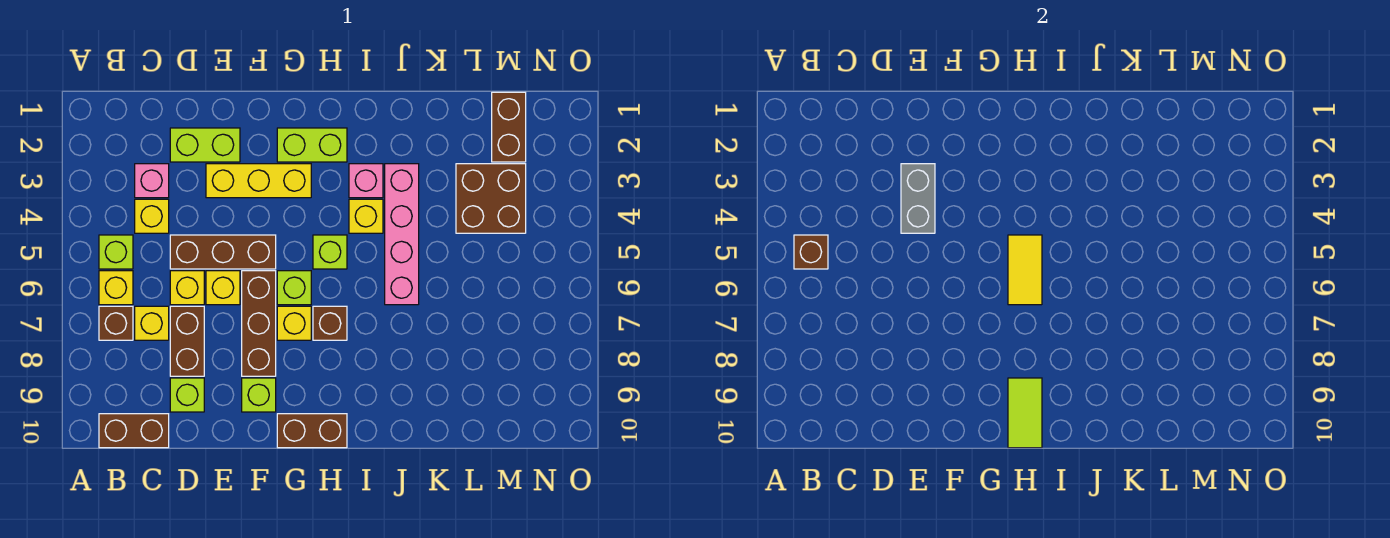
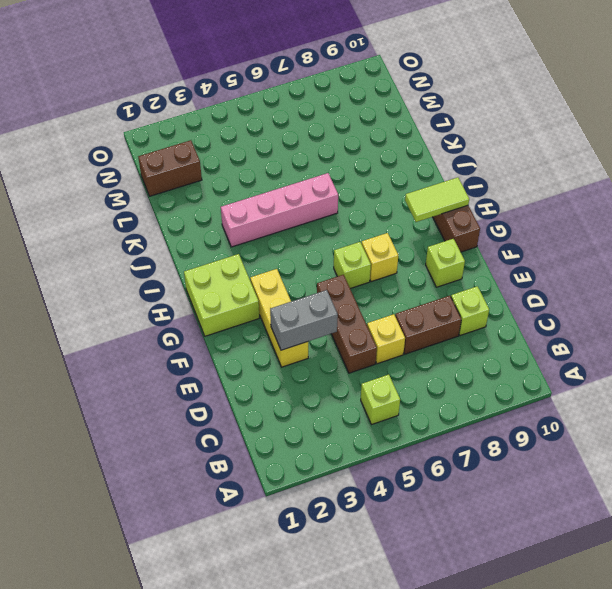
lime 2x2 brick [184,254,259,336] -> lime 1x2 brick [277,128,347,162]
none -> yellow 1x1 brick [99,271,133,305]
none -> brown 1x1 brick [99,306,133,340]
none -> brown 1x2 brick [99,414,169,448]
none -> pink 1x1 brick [135,164,169,198]

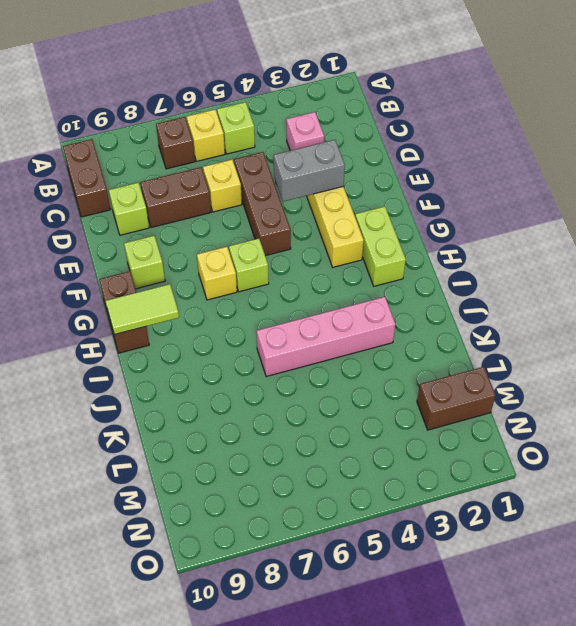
none -> yellow 1x1 brick [135,199,169,233]
none -> yellow 1x1 brick [135,306,169,340]
none -> lime 1x2 brick [170,128,240,162]
none -> yellow 1x1 brick [206,271,240,305]

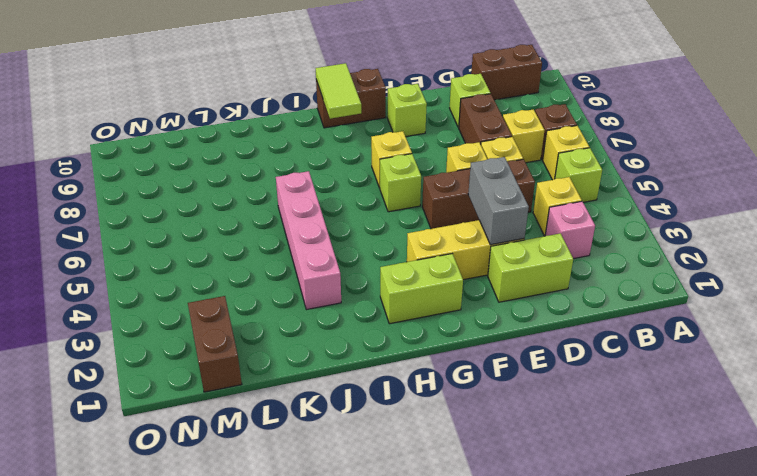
none -> brown 1x3 brick [242,271,276,376]
none -> lime 1x1 brick [313,235,347,269]
none -> brown 1x1 brick [313,306,347,340]
none -> pink 1x1 brick [349,164,383,198]

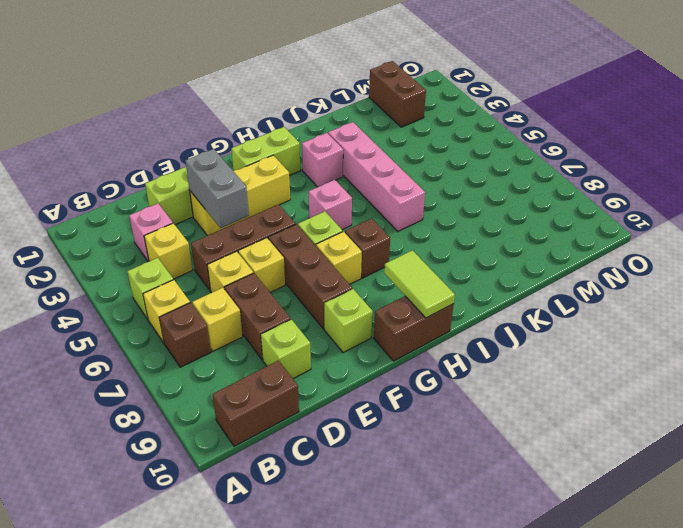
pink 1x1 brick [309,180,352,230] -> lime 1x1 brick [313,235,347,269]
none -> yellow 1x1 brick [349,199,383,233]
none -> brown 2x2 brick [456,164,526,233]
none -> brown 1x1 brick [794,235,828,269]
none -> yellow 1x2 tile [1008,235,1042,305]

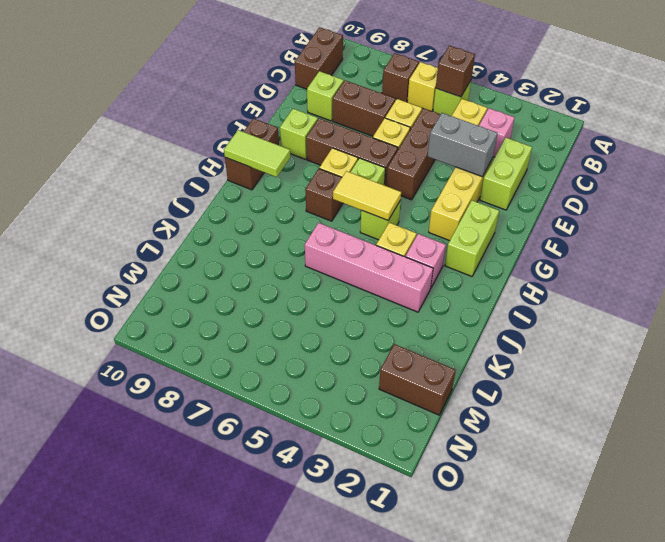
none -> yellow 1x1 brick [135,306,169,340]
none -> brown 2x2 brick [456,164,526,233]

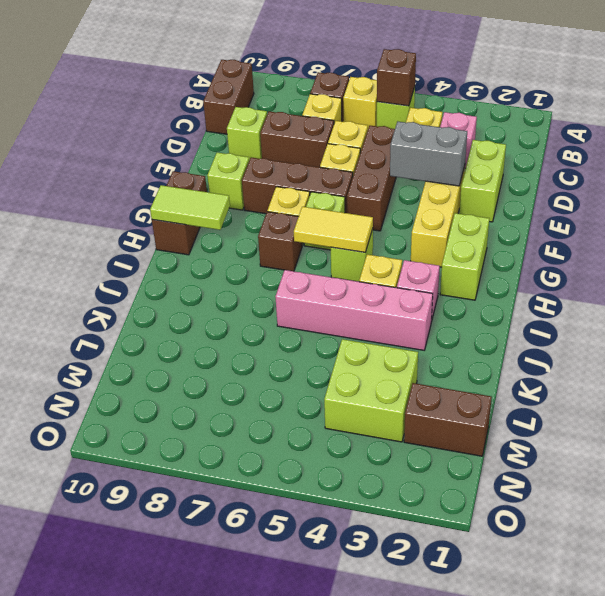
lime 2x2 brick [324,339,418,442] -> brown 2x2 brick [456,164,526,233]

